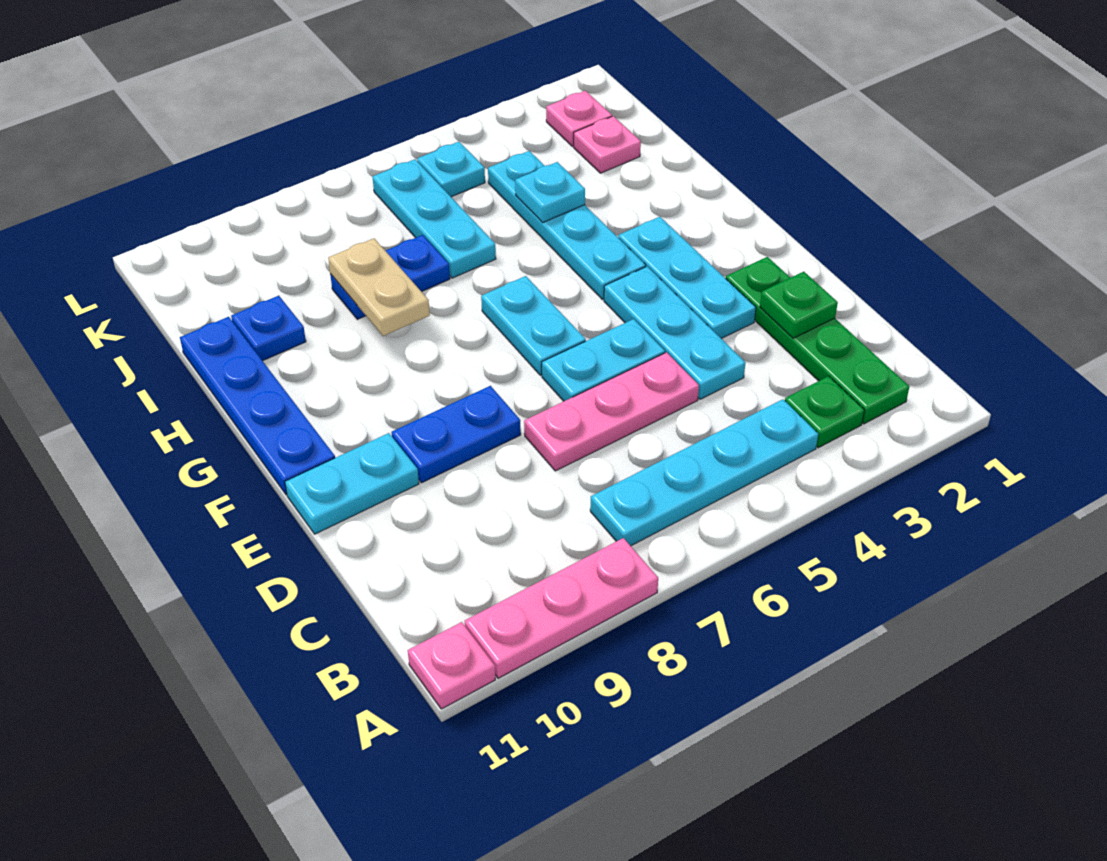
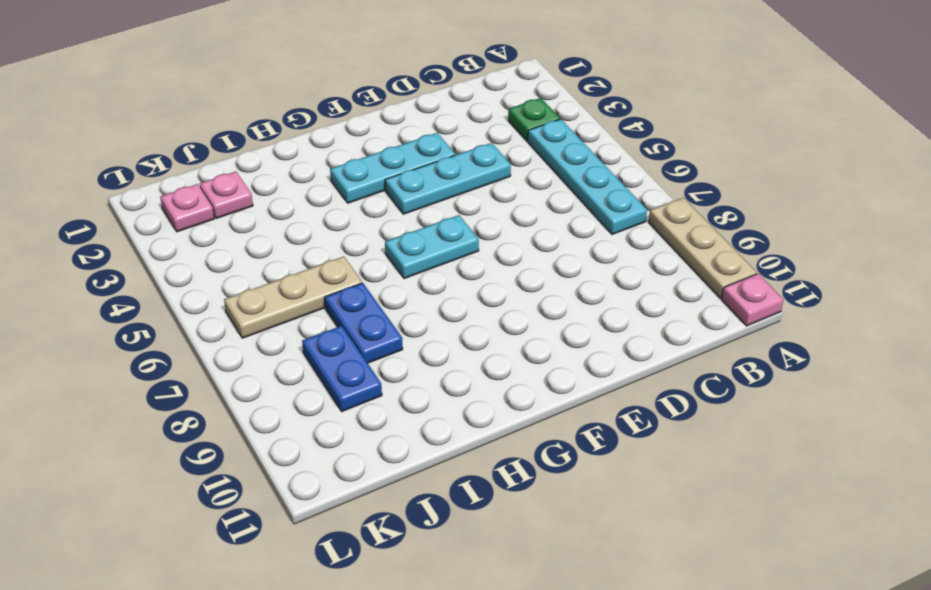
tan 1x3 plate [649,198,757,298] -> pink 1x3 plate [465,538,658,678]
tan 1x3 plate [224,256,362,338] -> cyan 1x3 plate [372,159,496,278]
blue 1x2 plate [302,326,382,411] -> blue 1x2 plate moved to [391,386,521,483]
none -> green 1x4 plate [726,257,909,424]
none -> pink 1x3 plate [524,352,699,471]
none -> cyan 1x2 plate [542,319,665,401]

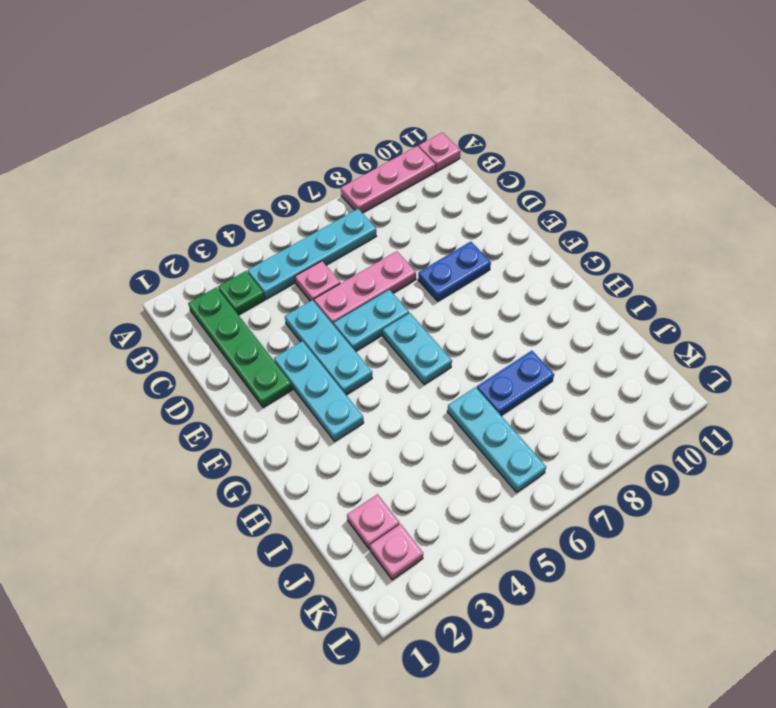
pink 1x1 plate [295,261,340,301] -> none
none -> cyan 1x2 plate [285,433,419,534]
none -> blue 1x4 plate [180,317,335,495]
none -> cyan 1x4 plate [488,151,646,300]

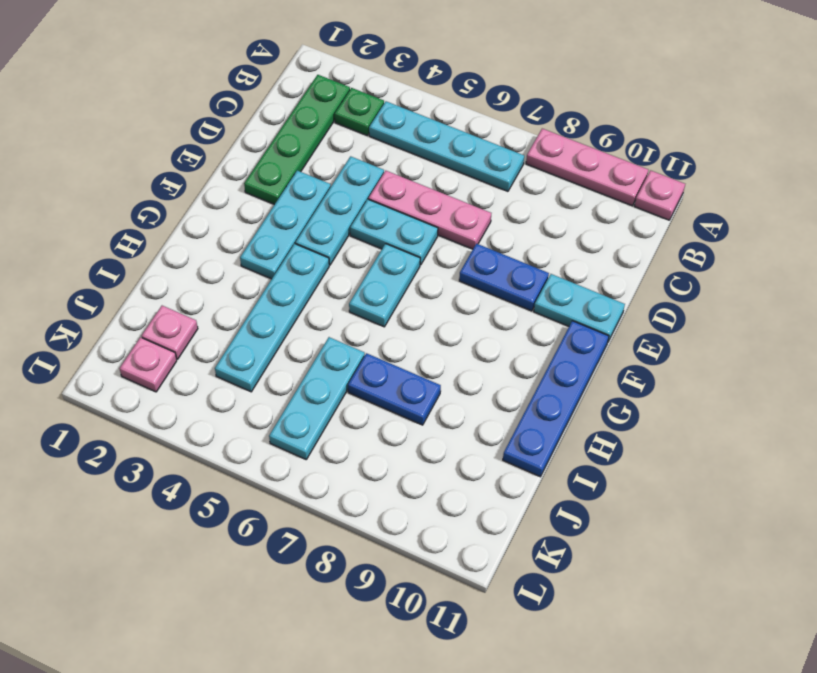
none -> blue 1x1 plate [231,296,306,361]
none -> cyan 1x1 plate [417,142,485,197]
none -> green 1x1 plate [760,272,838,338]

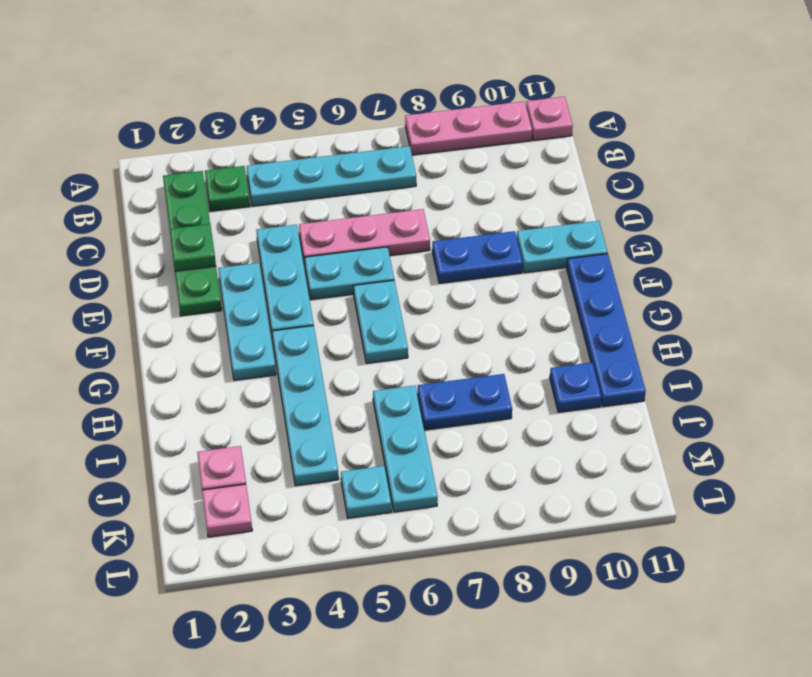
none -> tan 1x2 plate [328,239,430,336]
none -> cyan 1x1 plate [515,162,585,223]

